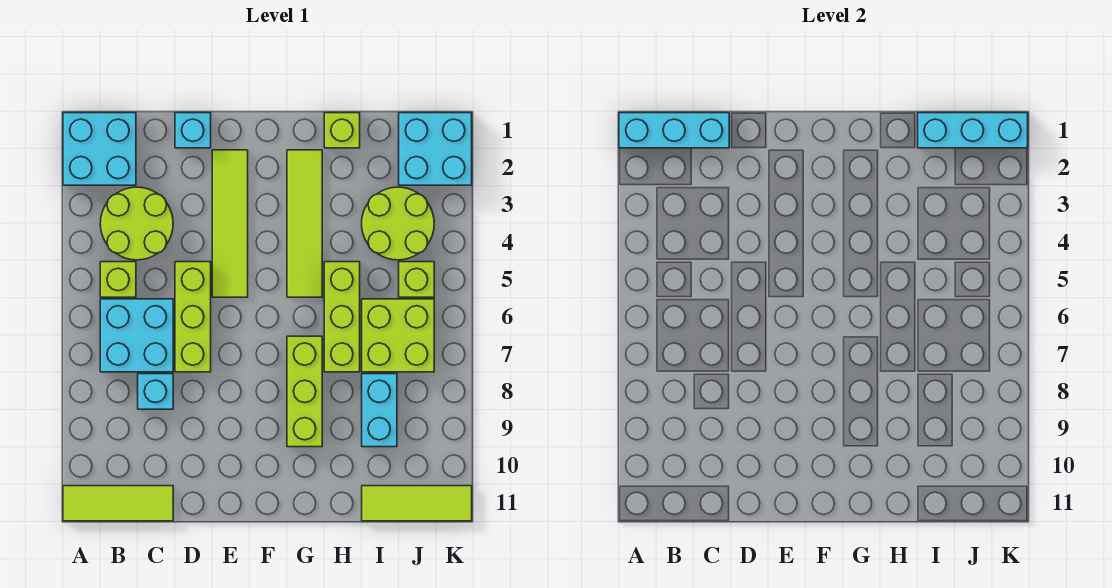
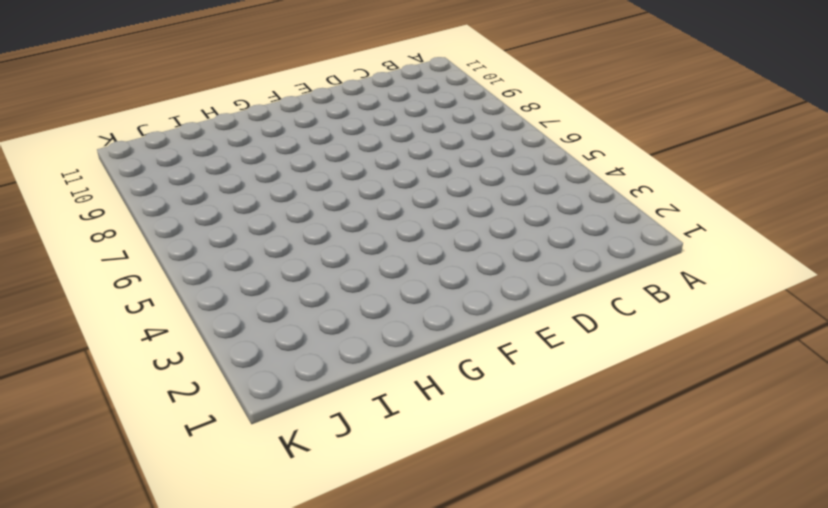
none -> cyan 2x2 brick [63,113,136,185]
none -> lime 1x3 tile [63,486,173,521]
none -> lime 2x2 round brick [100,187,173,260]

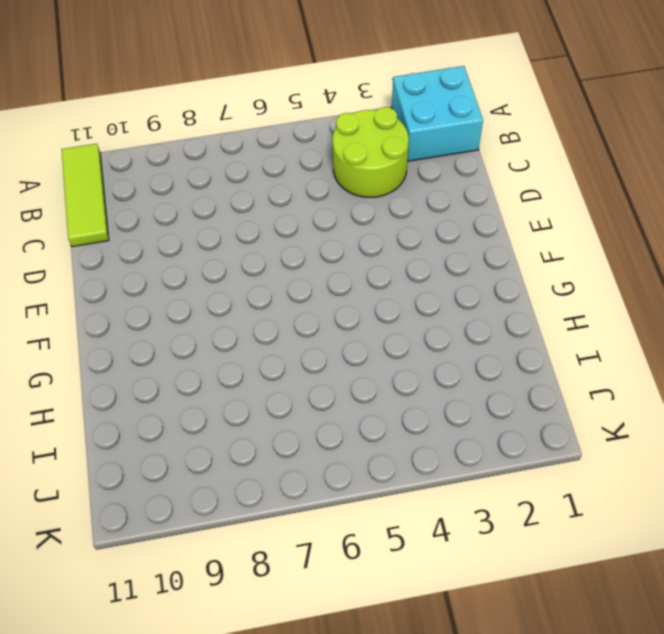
none -> lime 1x1 brick [100,262,136,297]
none -> cyan 2x2 brick [100,299,173,372]
none -> cyan 1x1 brick [138,374,173,409]

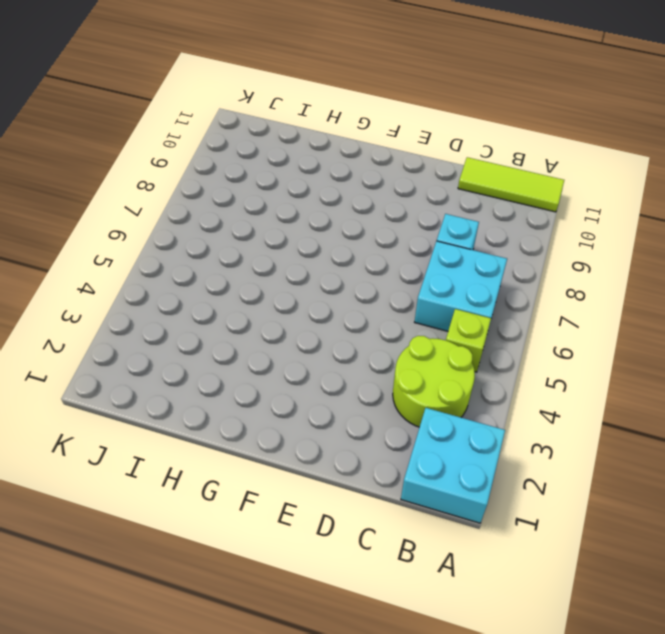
none -> cyan 1x1 brick [175,113,211,148]
none -> lime 1x3 brick [175,262,211,372]
none -> lime 1x4 tile [212,150,248,297]

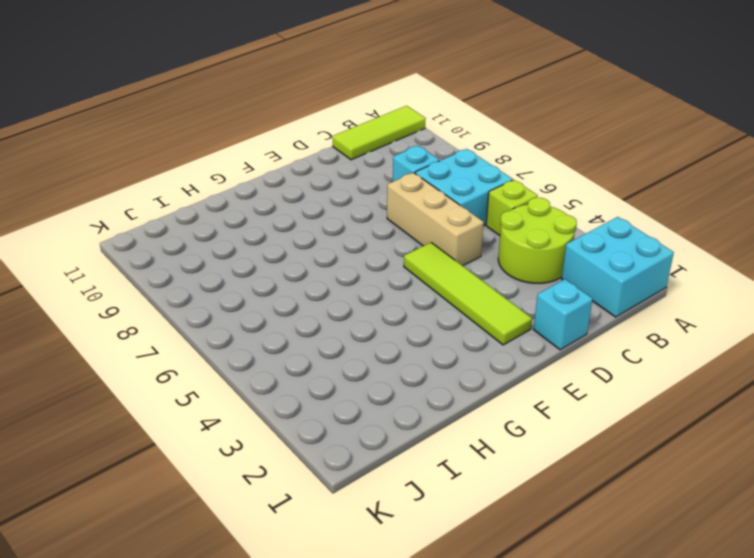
tan 1x3 brick [387,173,484,266] -> lime 1x3 brick [175,262,211,372]
none -> lime 1x4 tile [287,150,322,297]
none -> lime 1x3 brick [287,336,322,447]
none -> lime 1x1 brick [324,113,360,148]

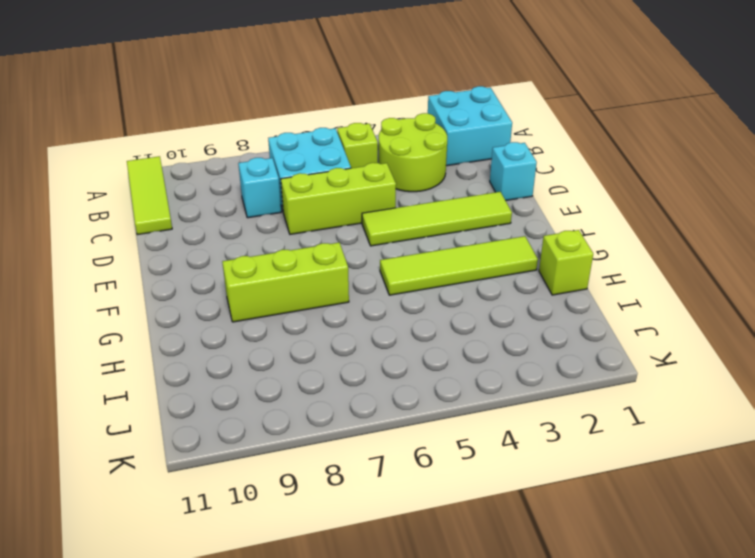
none -> lime 1x3 brick [324,262,360,372]
none -> lime 2x2 round brick [362,187,434,260]
none -> lime 2x2 brick [362,299,434,372]

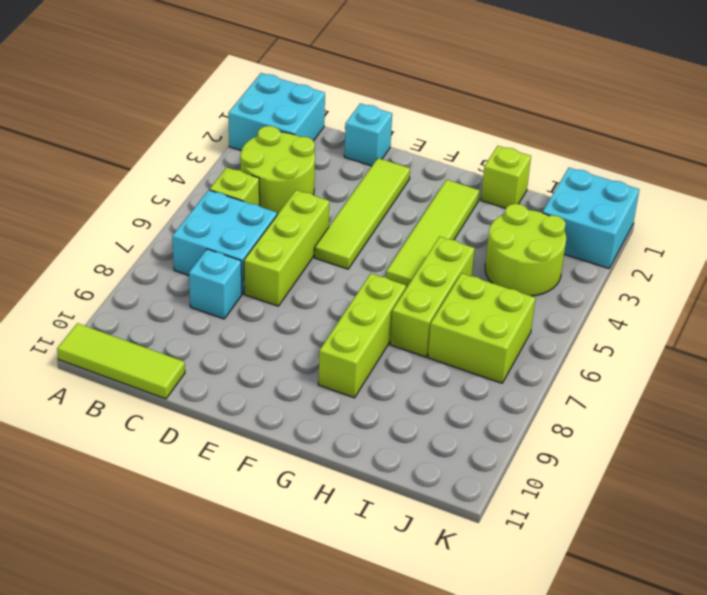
none -> cyan 1x2 brick [362,374,397,447]
none -> lime 1x3 tile [362,486,472,521]
none -> lime 1x1 brick [399,262,434,297]

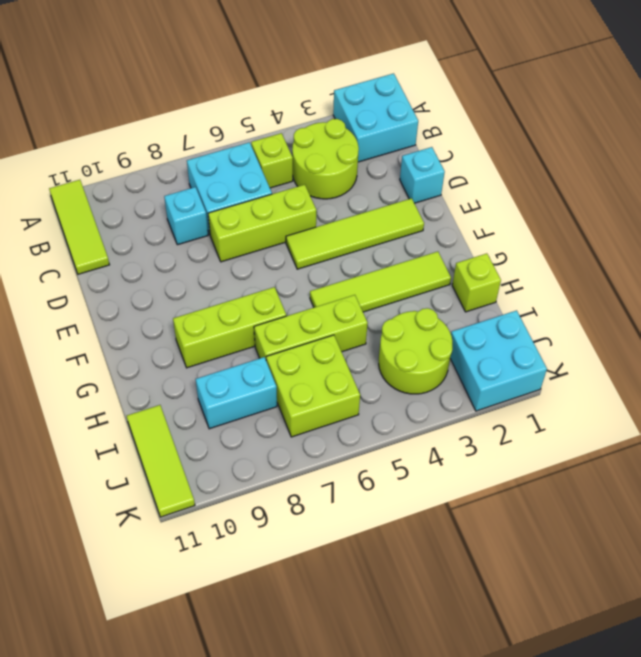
none -> lime 1x1 brick [399,262,434,297]
none -> cyan 1x3 brick [619,113,729,148]
none -> cyan 1x3 brick [918,113,1028,148]

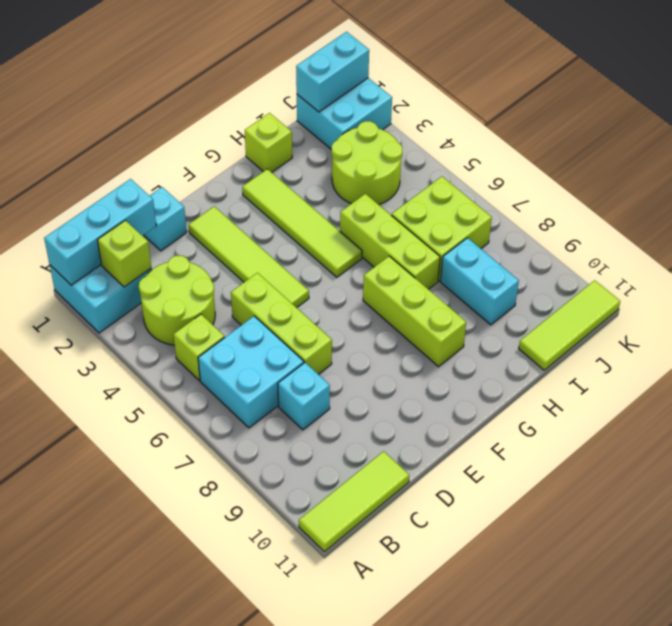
lime 1x1 brick [98,220,151,287] -> lime 1x1 brick moved to [399,262,434,297]
cyan 1x2 brick [296,32,369,112] -> cyan 1x3 brick [918,113,1028,148]

